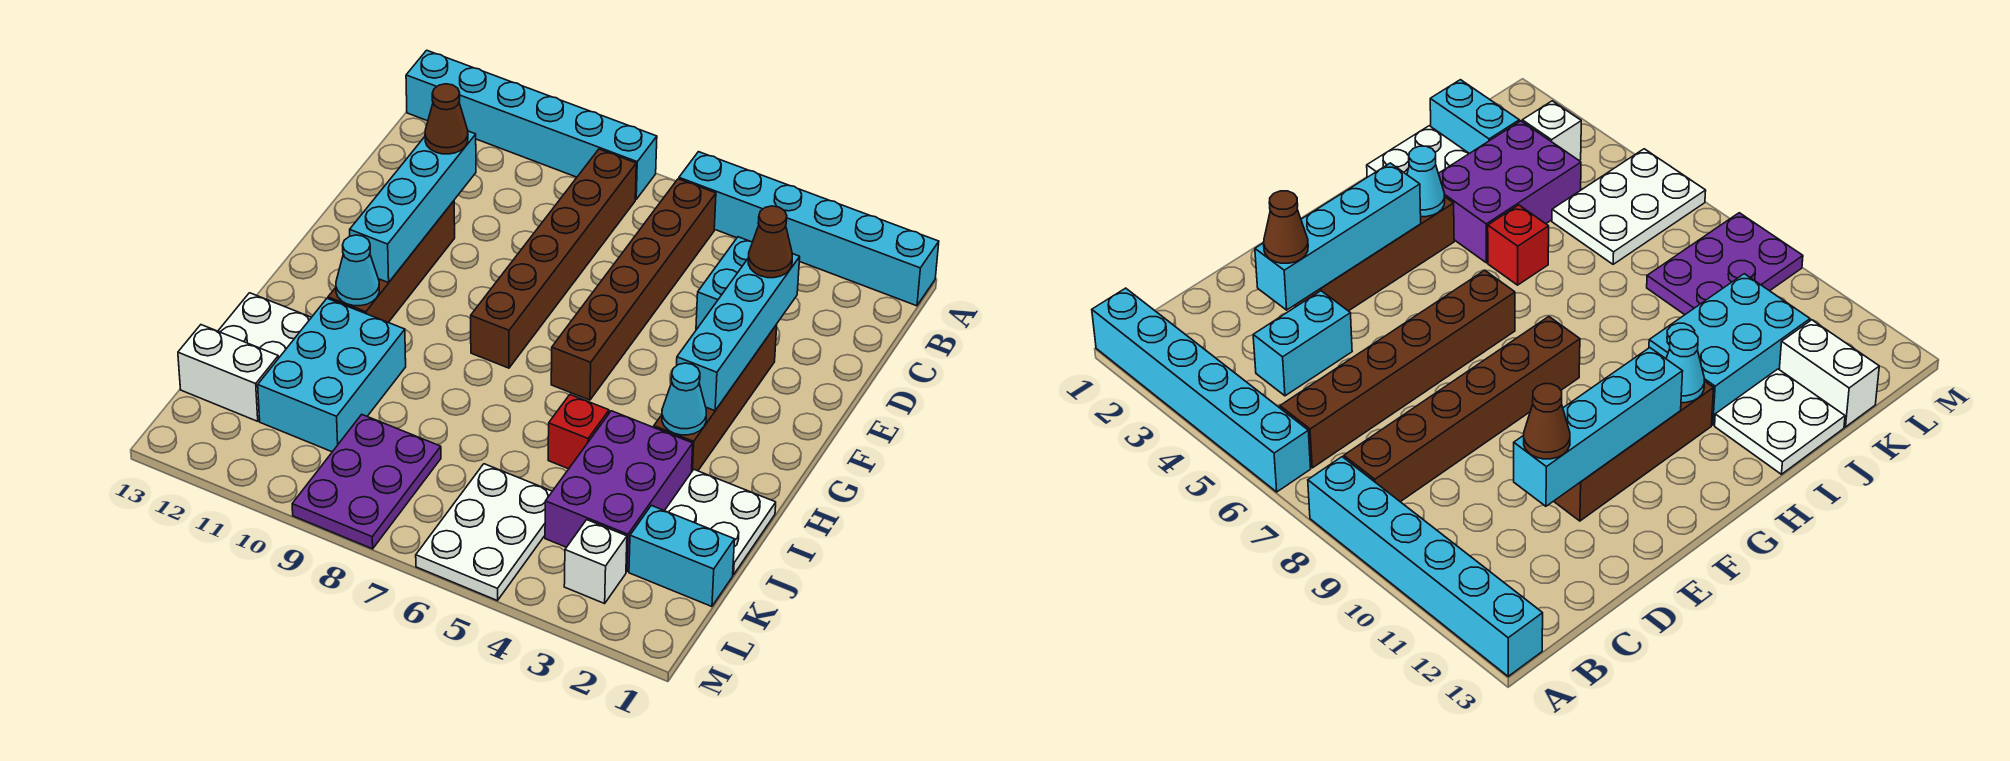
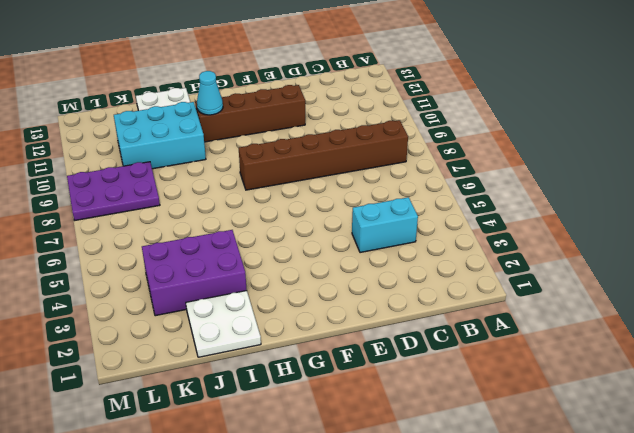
none -> cyan 1x6 brick [679,152,939,306]
none -> cyan 1x6 brick [406,50,657,199]
none -> brown 1x6 brick [551,179,716,400]

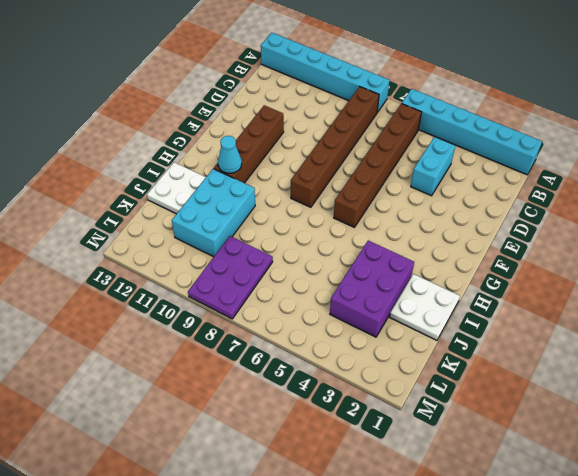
none -> brown 1x4 brick [654,325,777,471]
none -> red 1x1 brick [548,395,609,469]
none -> cyan 1x2 brick [629,505,735,607]

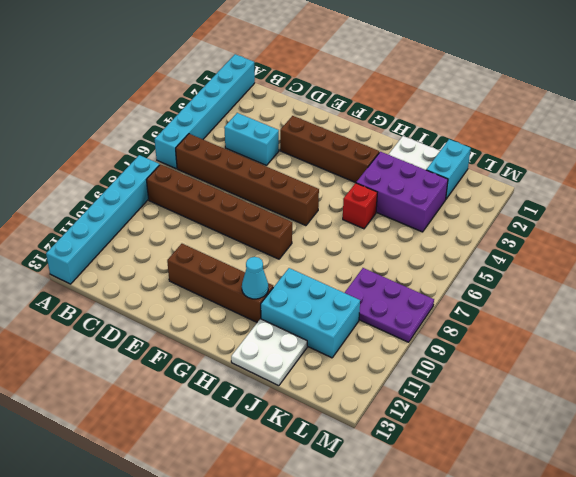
none -> white 2x3 plate [416,464,552,601]
none -> white 1x2 brick [178,325,278,421]
none -> white 1x1 brick [564,520,627,604]

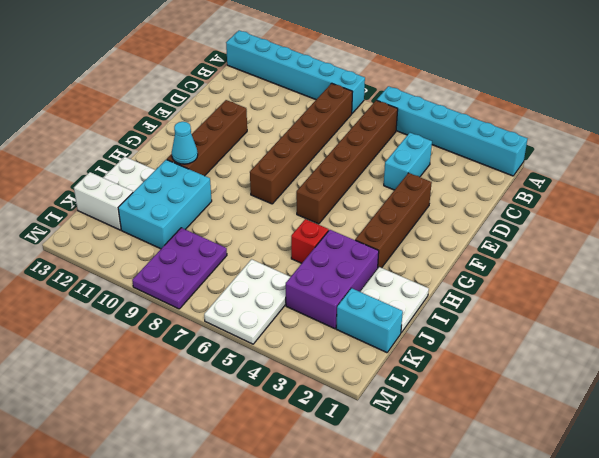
none -> white 1x1 brick [564,520,627,604]
none -> cyan 1x4 brick [677,254,800,411]
none -> cyan 1x4 brick [350,131,476,283]

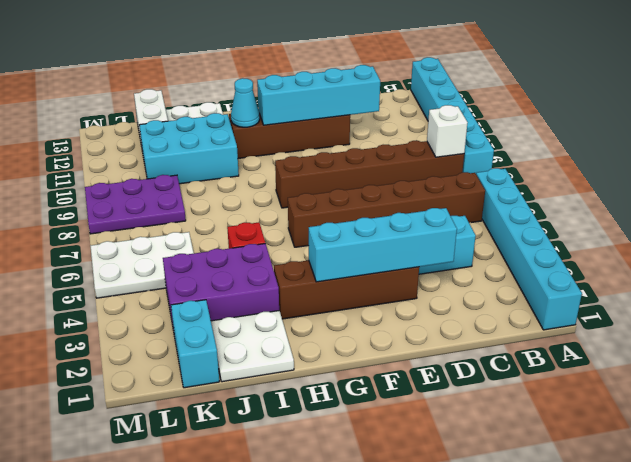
white 1x1 brick [427,105,468,157] -> white 1x1 brick moved to [564,520,627,604]
none -> cyan 1x1 cone [662,363,706,435]
none -> brown 1x1 cone [748,206,792,278]
none -> brown 1x1 cone [425,84,468,154]

